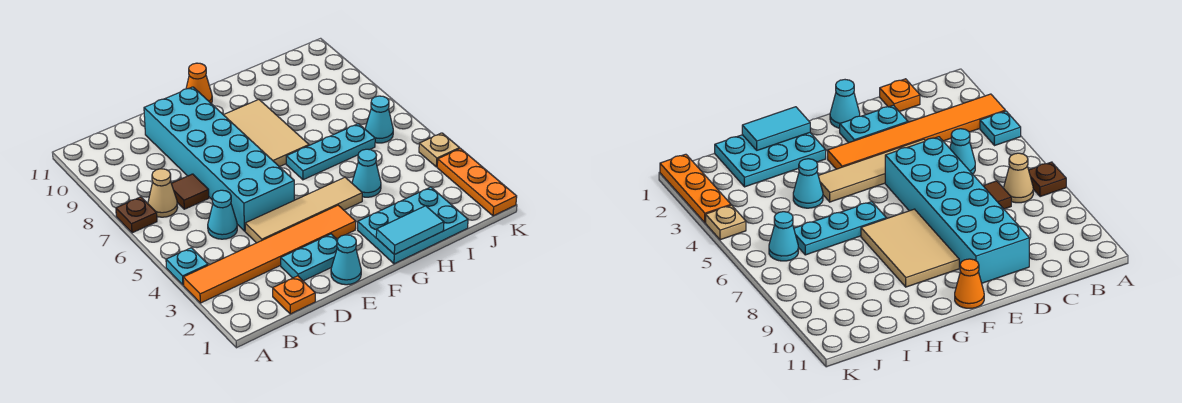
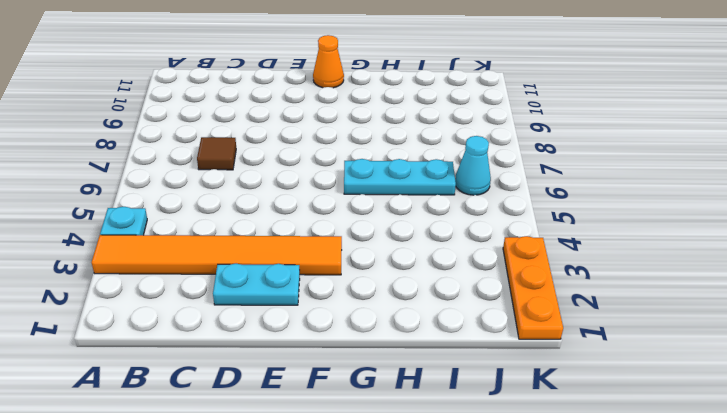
none -> brown 1x1 plate [116,197,157,233]
none -> tan 1x1 cone [148,169,178,217]
none -> orange 1x1 plate [273,276,315,314]

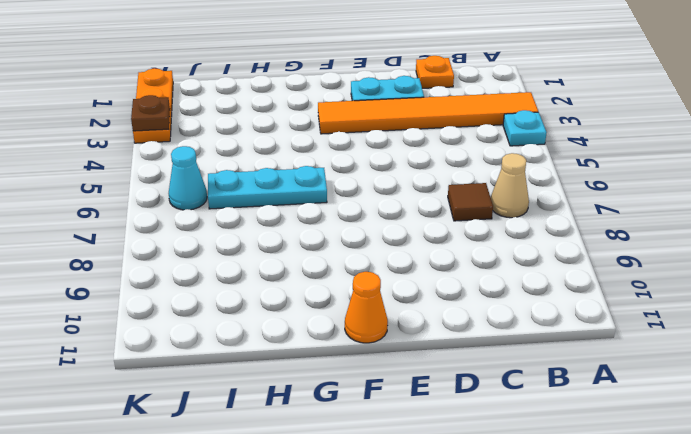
brown 1x1 plate [131,95,170,131] -> brown 1x1 plate moved to [116,197,157,233]
none -> cyan 1x1 cone [208,190,237,239]
none -> tan 1x4 tile [245,177,362,243]
none -> cyan 2x6 brick [144,87,294,231]

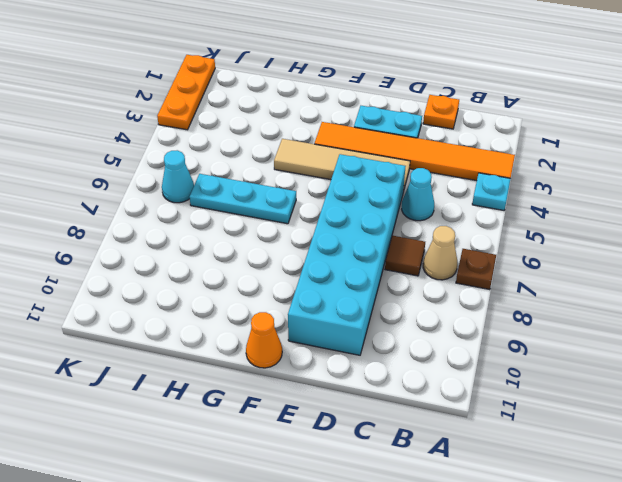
none -> cyan 1x1 cone [331,235,361,285]
none -> tan 2x3 tile [224,99,309,167]
none -> cyan 2x3 plate [358,187,468,264]

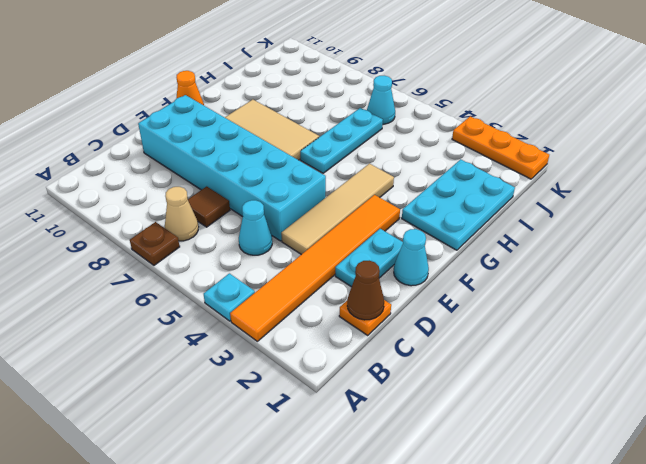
brown 1x1 cone [347,260,384,320] -> none
none -> cyan 1x1 cone [352,149,381,197]
none -> tan 1x1 plate [419,133,460,167]
none -> cyan 1x2 tile [376,206,444,255]

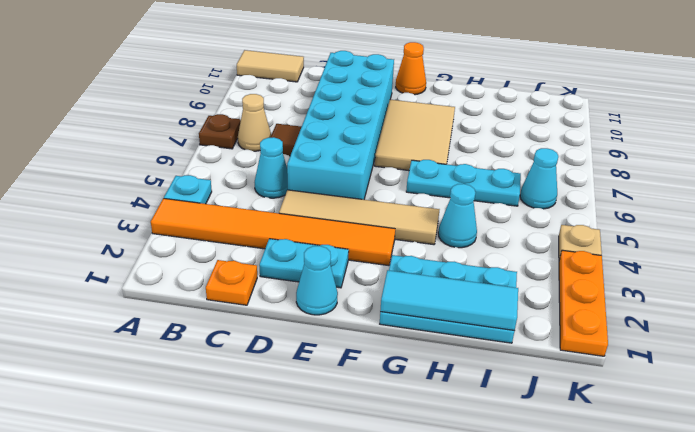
tan 1x2 tile [237,50,304,82] -> none
cyan 1x3 tile [380,270,518,331] -> cyan 1x2 tile [376,206,444,255]

